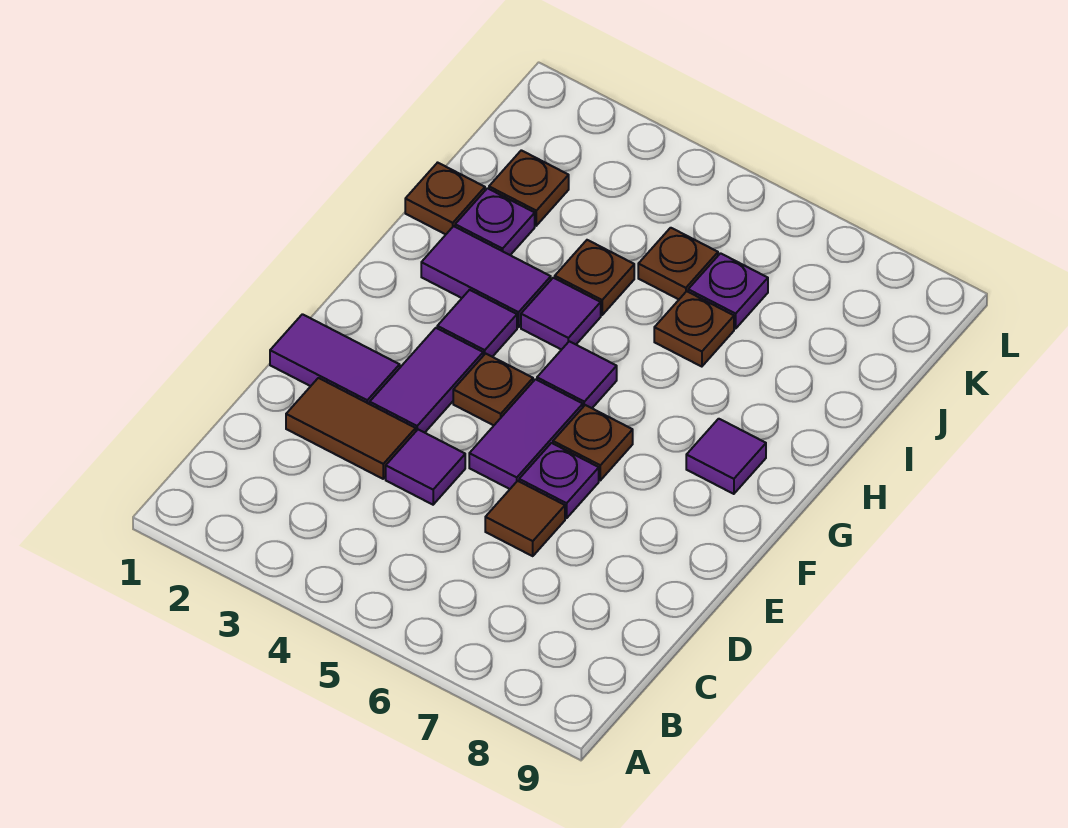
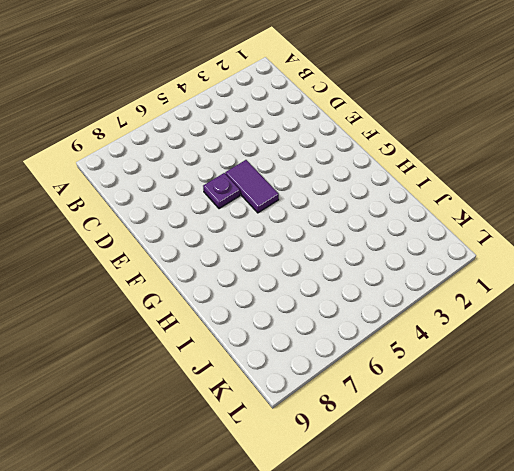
none -> brown 1x2 tile [286,378,416,479]
none -> purple 1x1 tile [386,430,465,505]
none -> brown 1x1 tile [485,481,565,556]

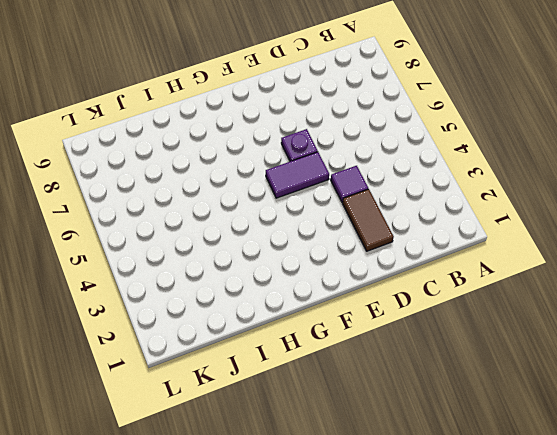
none -> brown 1x1 tile [485,481,565,556]
none -> purple 1x2 tile [270,314,400,404]
none -> purple 1x2 tile [370,328,483,433]

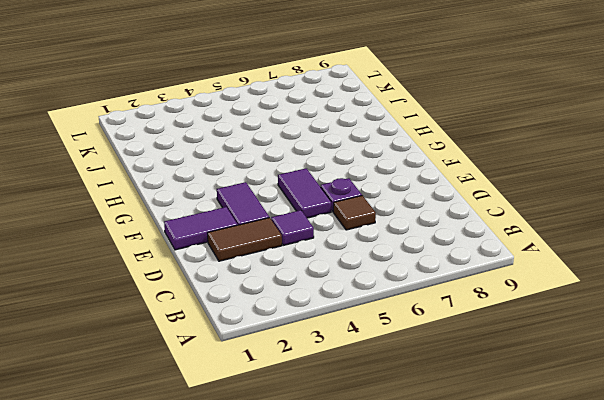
none -> brown 1x1 plate [453,354,533,425]
none -> brown 1x1 plate [553,405,633,480]
none -> purple 1x1 tile [437,290,517,357]

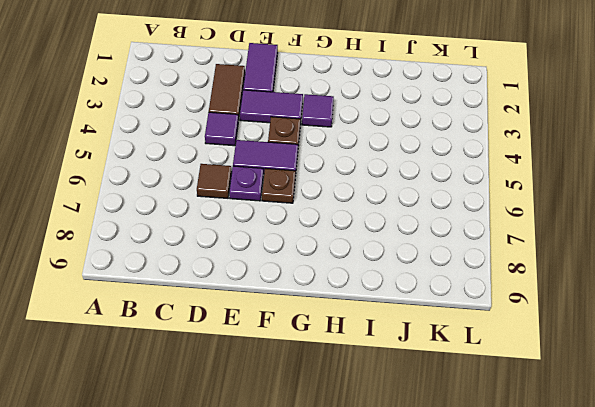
none -> purple 1x1 tile [537,341,617,408]
none -> purple 1x1 tile [686,419,766,494]
none -> purple 1x2 tile [421,226,551,327]

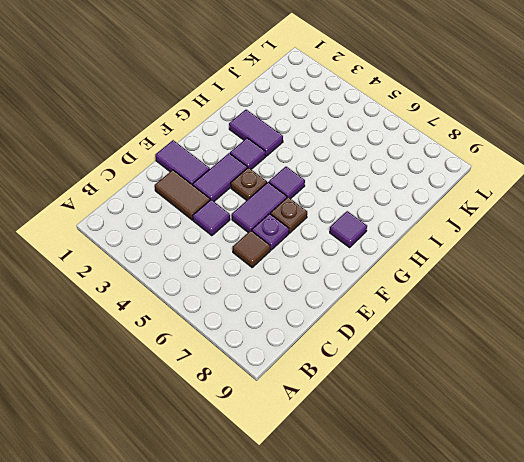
none -> purple 1x1 tile [521,278,601,350]
none -> brown 1x1 plate [405,163,485,234]
none -> purple 1x1 plate [455,188,535,255]

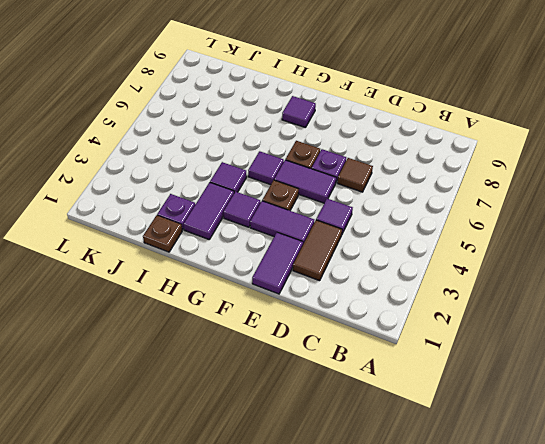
none -> brown 1x1 plate [555,240,634,315]
none -> brown 1x1 plate [654,291,734,367]
none -> brown 1x1 plate [489,150,569,226]

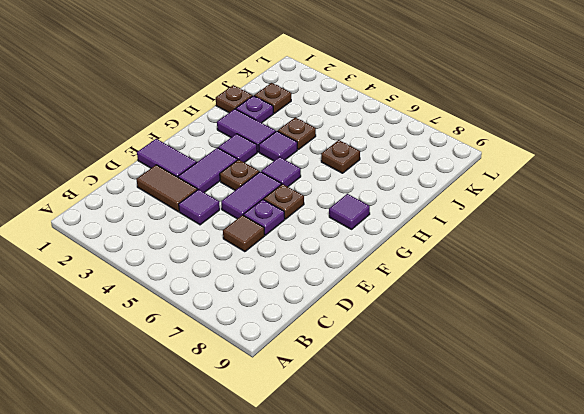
none -> brown 1x1 plate [638,228,718,299]
none -> purple 1x1 plate [688,253,768,329]

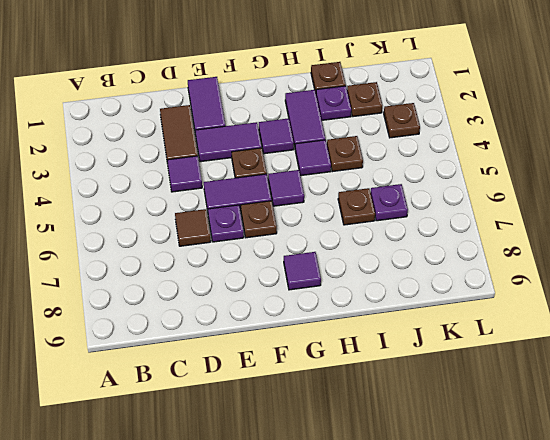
brown 1x1 plate [384,103,420,138] -> brown 1x1 plate moved to [638,228,718,299]

